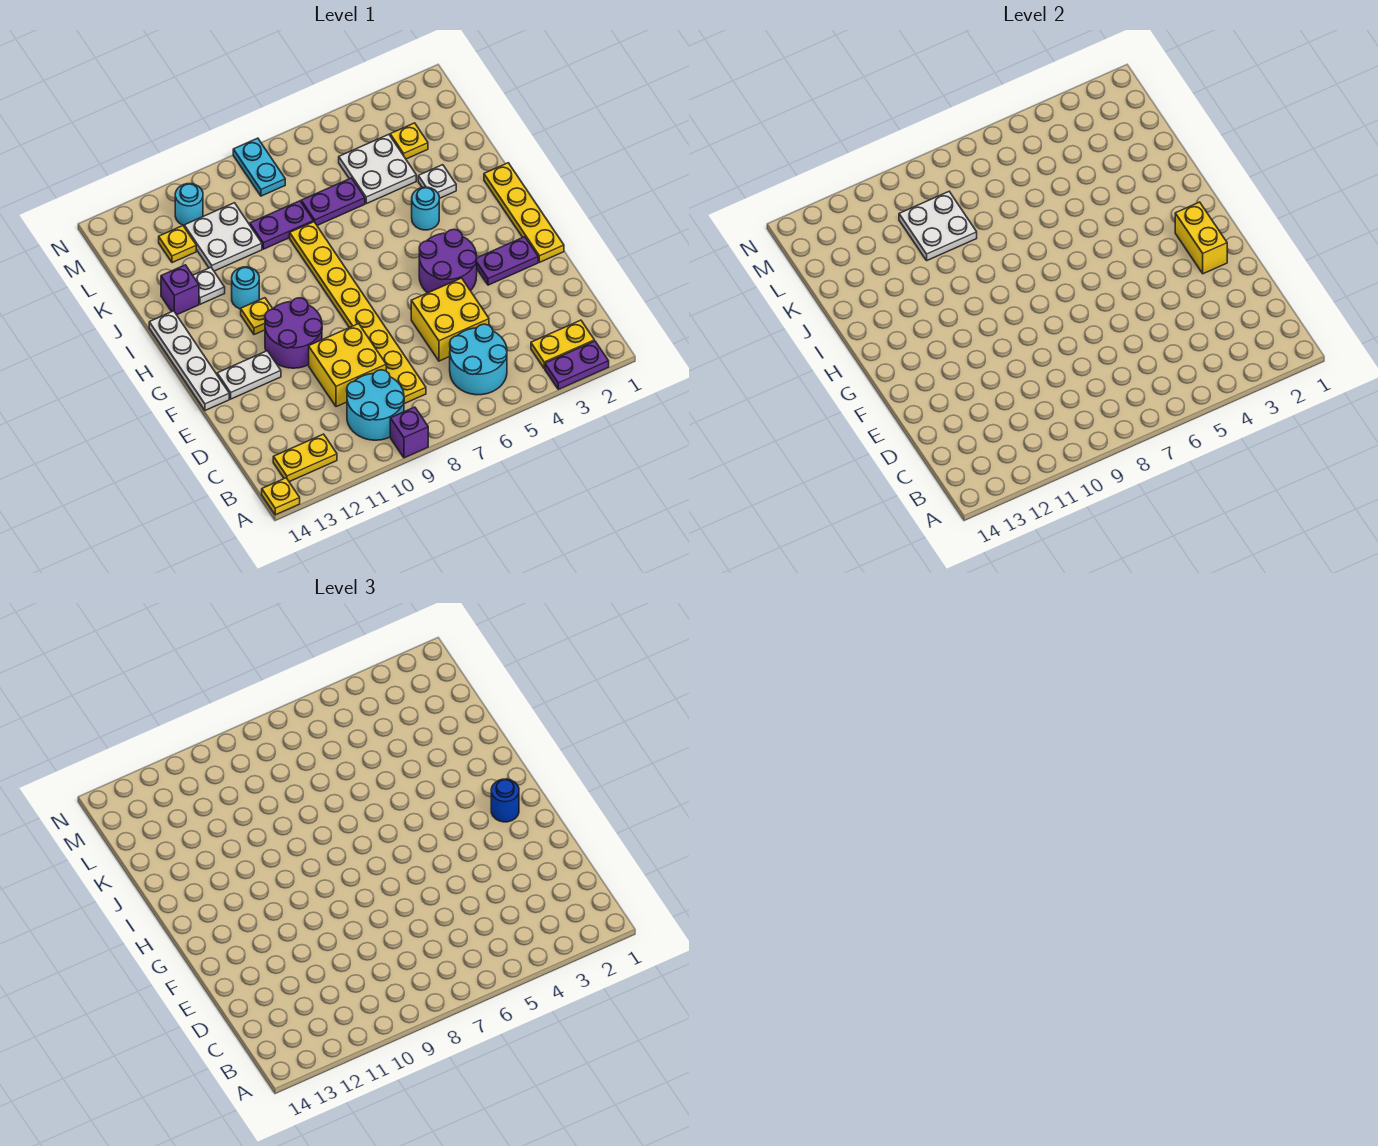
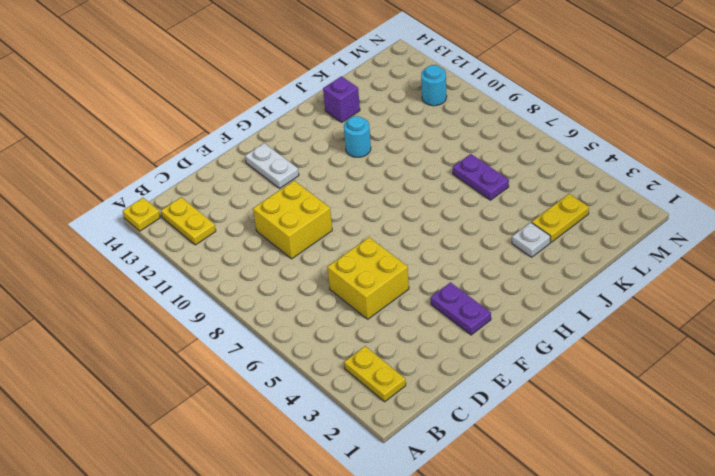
yellow 1x2 plate [532,194,589,242] -> yellow 1x1 plate [390,123,428,159]
none -> purple 1x2 plate [545,341,609,389]
none -> purple 1x1 brick [390,407,428,458]
none -> cyan 2x2 round brick [450,324,507,395]
none -> cyan 2x2 round brick [347,370,404,440]

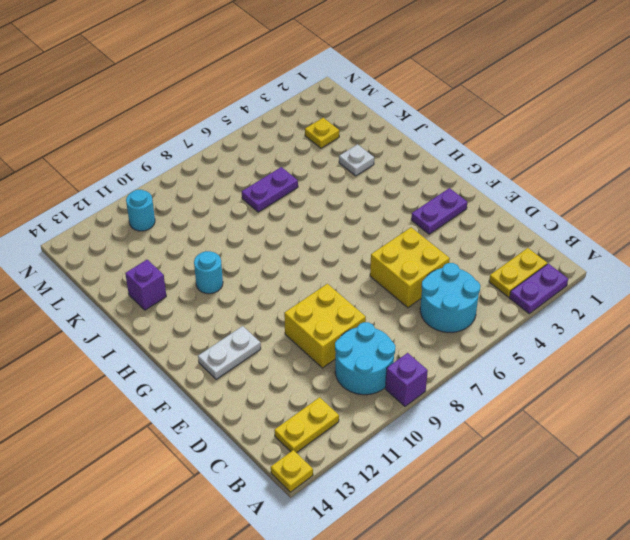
none -> yellow 1x8 plate [290,222,426,404]
none -> yellow 1x4 plate [484,163,564,262]
none -> purple 2x2 round brick [419,229,477,293]
none -> purple 2x2 round brick [265,298,322,368]

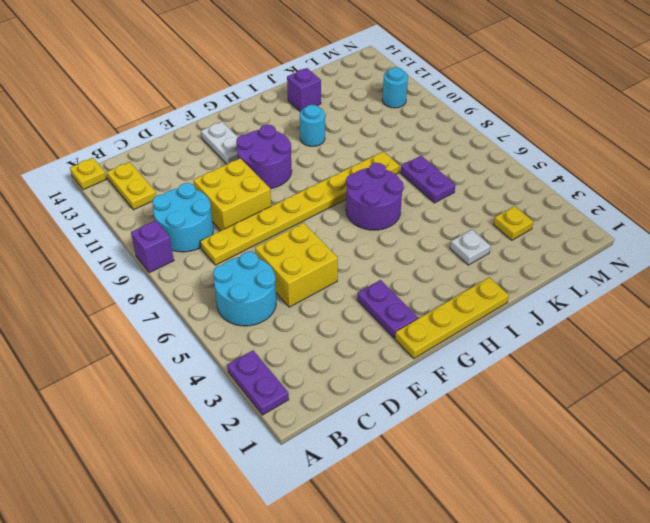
purple 2x2 round brick [346,163,403,230] -> purple 2x2 round brick moved to [419,229,477,293]
none -> yellow 1x2 plate [531,320,594,369]
none -> white 1x4 plate [149,311,229,410]
none -> yellow 1x1 plate [241,298,273,335]
none -> cyan 1x1 round brick [412,187,439,230]

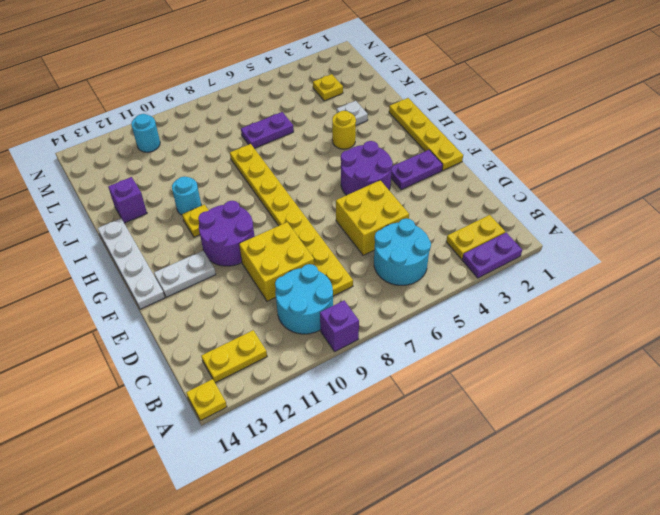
yellow 1x1 round brick [332,111,356,149] -> cyan 1x1 round brick [412,187,439,230]
none -> white 1x1 plate [193,267,225,304]
none -> white 2x2 plate [339,134,416,204]
none -> purple 1x2 plate [250,201,314,249]
none -> white 2x2 plate [184,203,262,271]

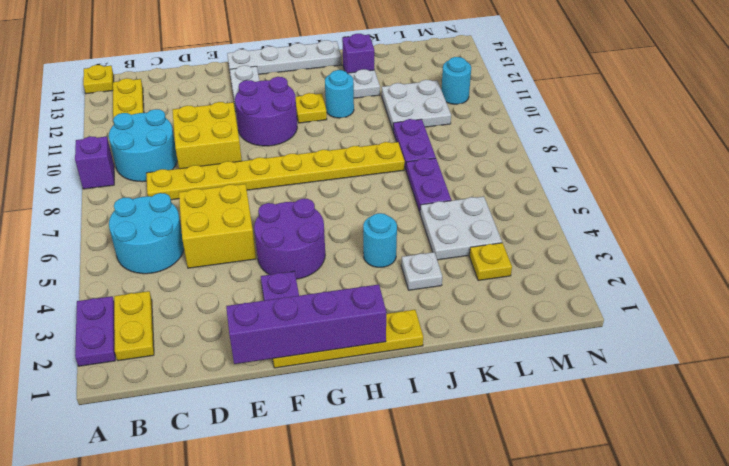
purple 1x4 brick [226,284,386,364] -> none
none -> yellow 1x1 plate [159,226,196,263]
none -> cyan 1x2 plate [233,138,285,196]
none -> yellow 1x2 brick [1175,202,1227,274]
none -> white 2x2 plate [899,192,977,260]

